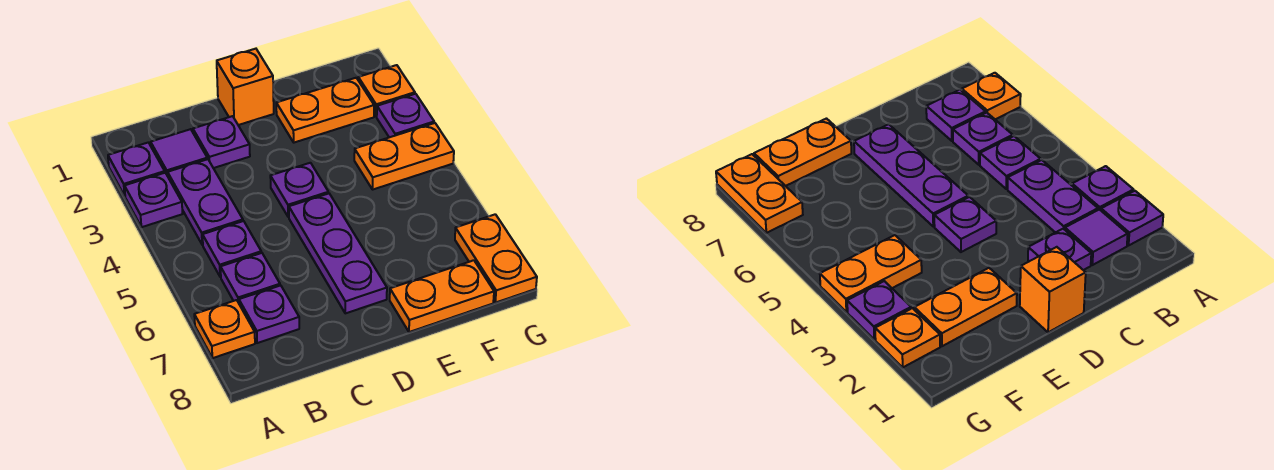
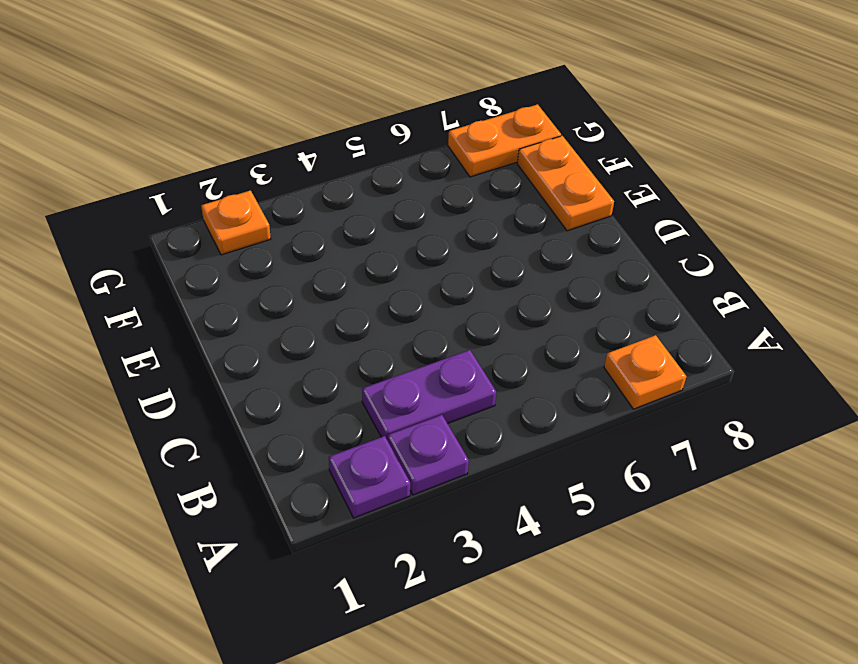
none -> purple 1x1 tile [151,129,207,176]
none -> purple 1x1 plate [203,221,261,277]
none -> purple 1x1 plate [221,253,280,303]

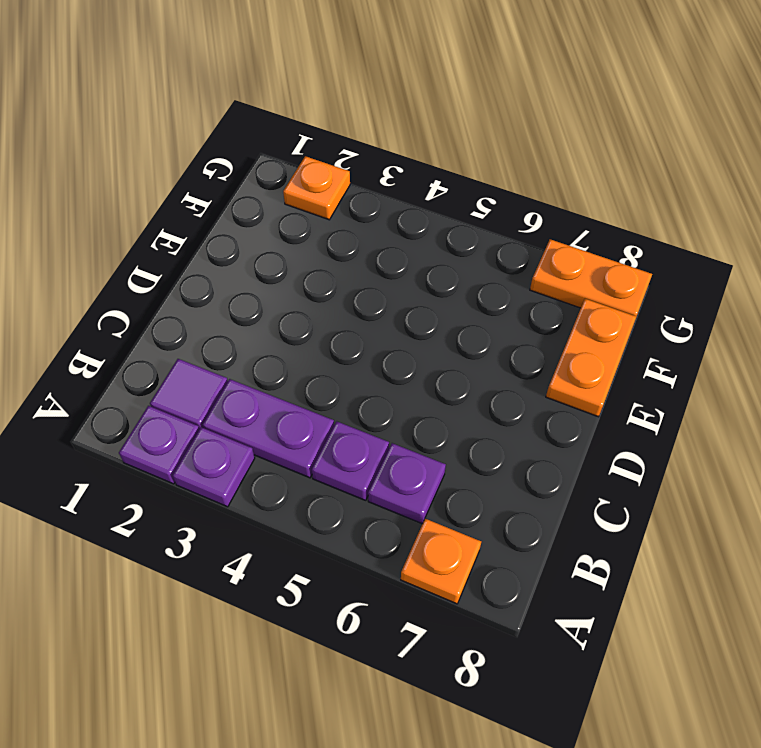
none -> purple 1x1 plate [239,285,299,343]
none -> purple 1x1 plate [193,116,250,168]
none -> orange 1x1 brick [217,49,274,125]

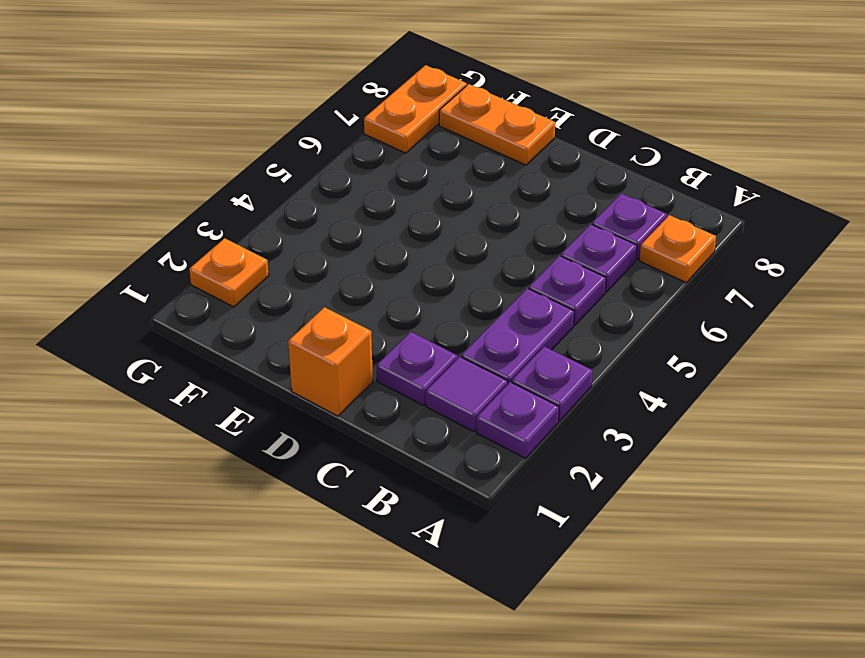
none -> purple 1x1 plate [270,163,328,217]
none -> purple 1x3 plate [289,193,387,313]
none -> orange 1x2 plate [276,78,374,143]

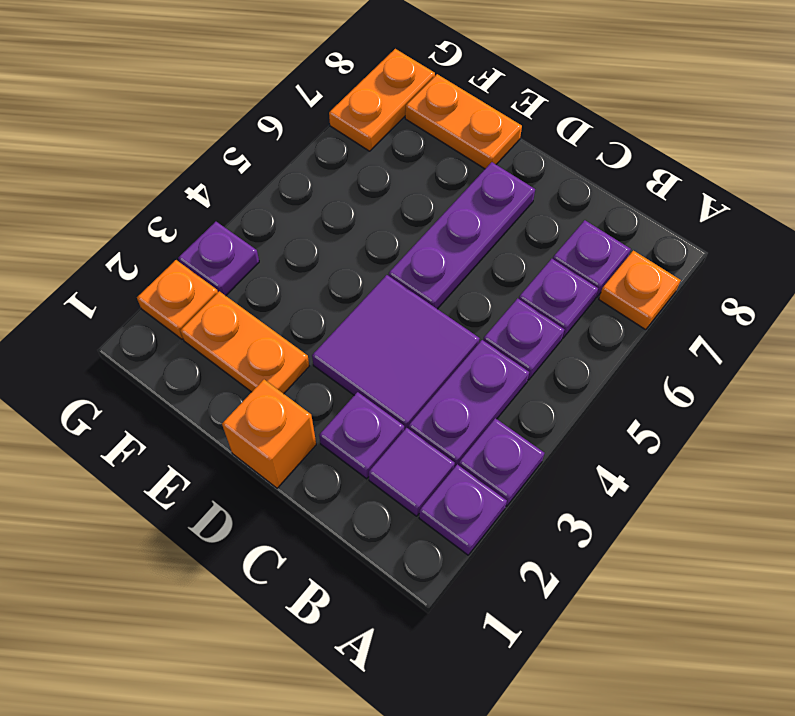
purple 2x2 tile [312,275,480,430] -> purple 1x1 plate [270,163,328,217]
none -> orange 1x2 plate [354,123,454,190]

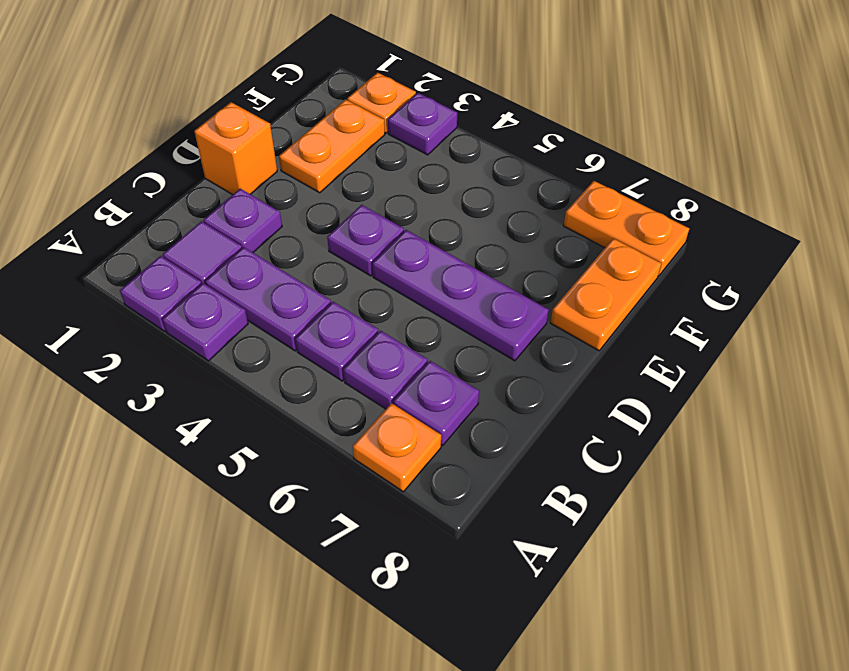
none -> orange 1x2 plate [354,123,454,190]

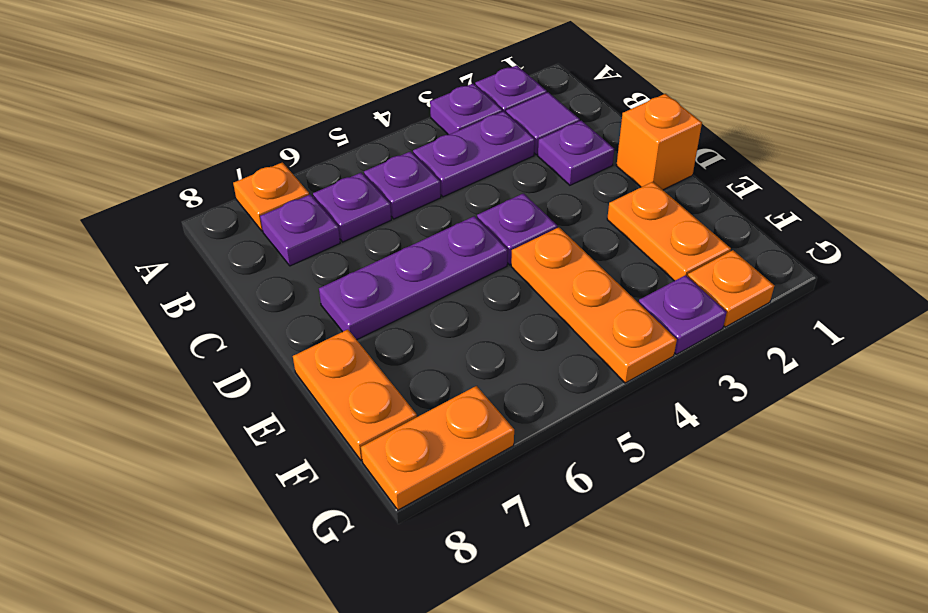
orange 1x3 plate [511,227,677,383] -> orange 1x2 plate [354,123,454,190]

